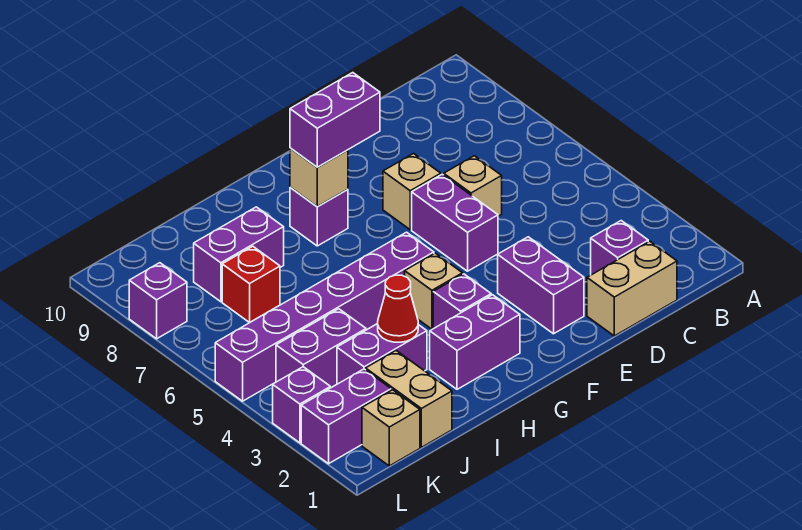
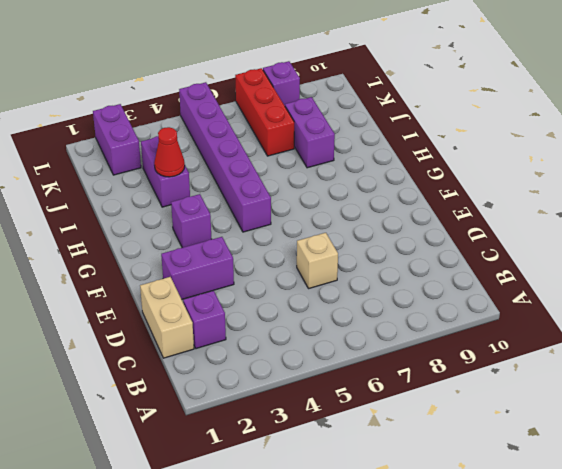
red 1x3 brick [235,68,294,156] -> red 1x1 brick [222,246,280,323]
none -> purple 1x2 brick [412,174,498,271]
none -> tan 1x1 brick [383,154,441,230]
none -> purple 1x2 brick [430,295,520,389]

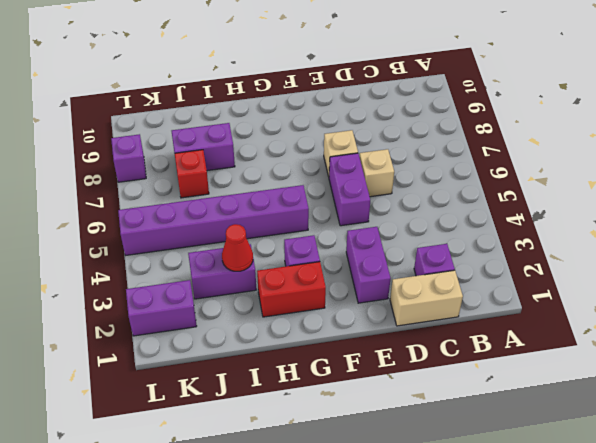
red 1x2 brick [257,262,326,317] -> purple 1x2 brick [430,295,520,389]
none -> tan 1x1 brick [405,253,463,329]
none -> purple 1x1 brick [290,187,348,246]
none -> tan 1x2 brick [366,351,452,447]

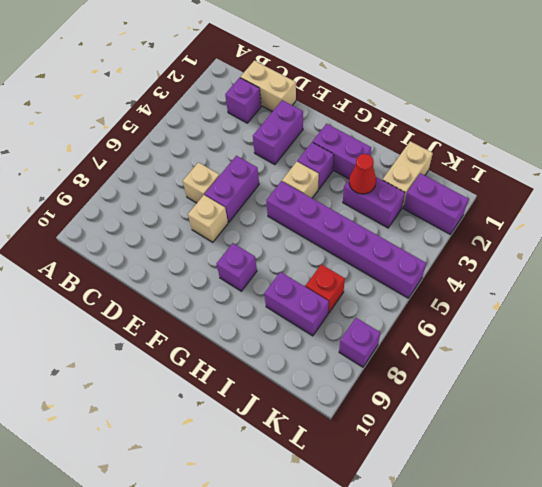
none -> purple 1x2 brick [276,309,366,388]
none -> tan 1x1 brick [362,390,420,466]
none -> purple 1x1 brick [273,367,330,443]

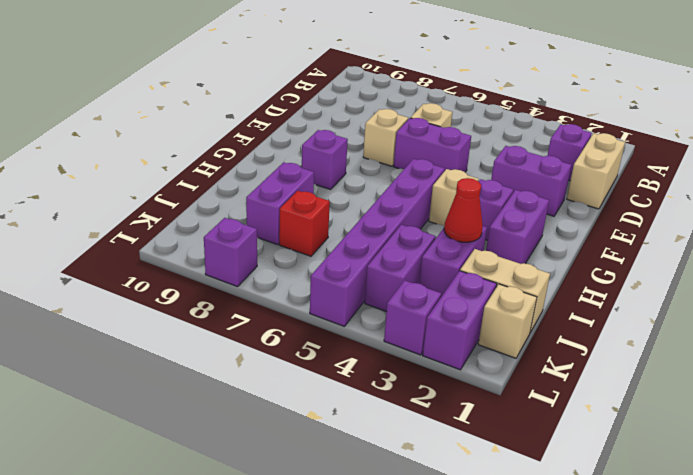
none -> tan 1x1 brick [290,148,348,206]
none -> purple 1x2 brick [290,73,380,167]

